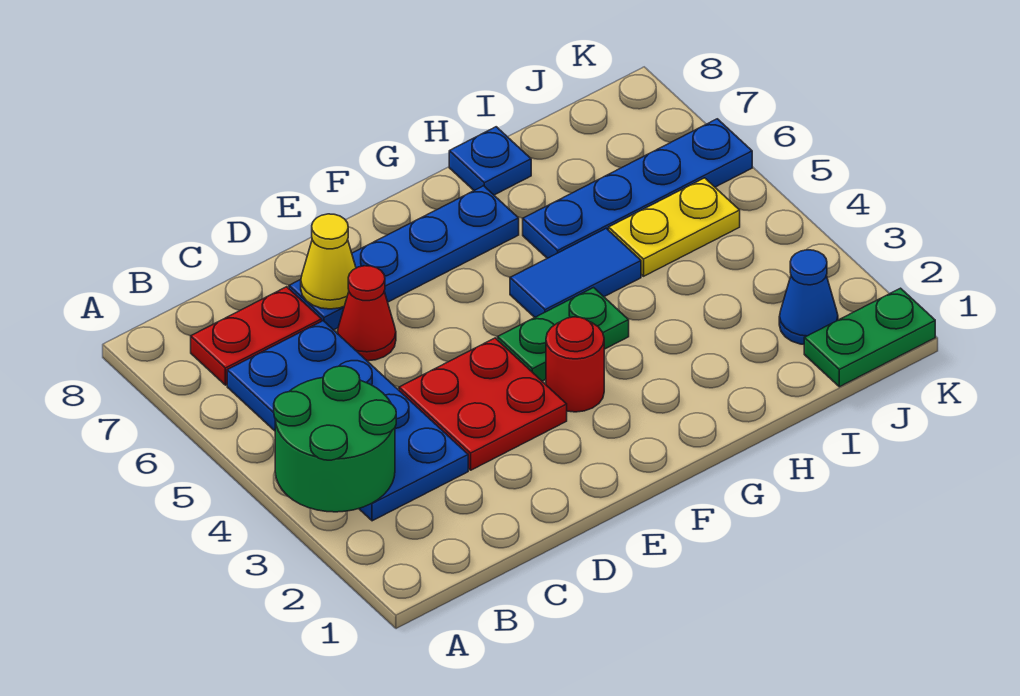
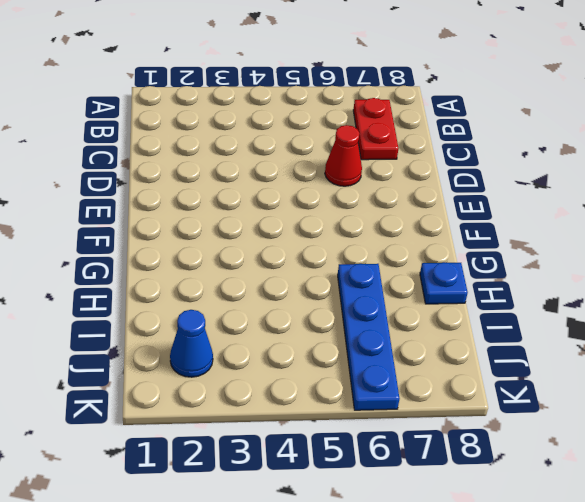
none -> blue 2x4 plate [227,321,468,521]
none -> red 2x2 plate [399,338,567,470]
none -> blue 1x4 plate [289,186,519,330]

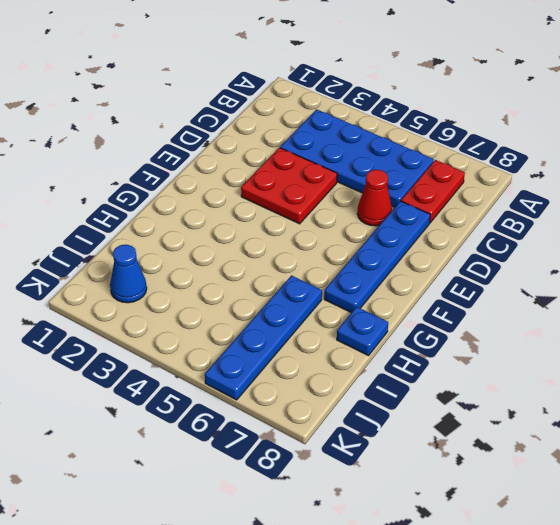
none -> red 1x1 round brick [546,317,604,412]
none -> green 1x2 plate [498,288,629,381]
none -> blue 1x2 tile [510,229,641,317]

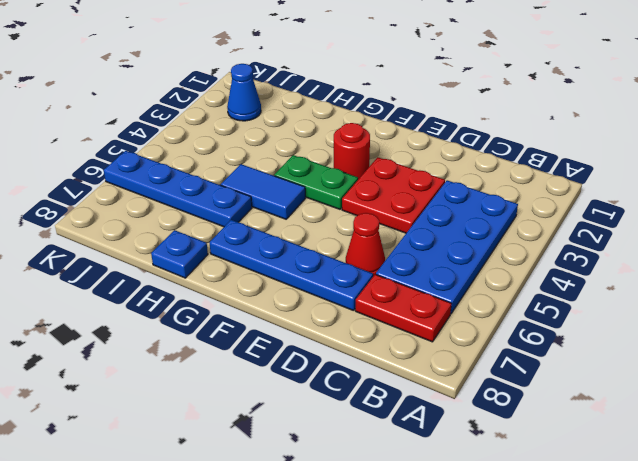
none -> yellow 1x2 plate [609,178,740,276]
none -> green 1x2 plate [804,288,935,387]
none -> green 2x2 round brick [274,366,396,512]

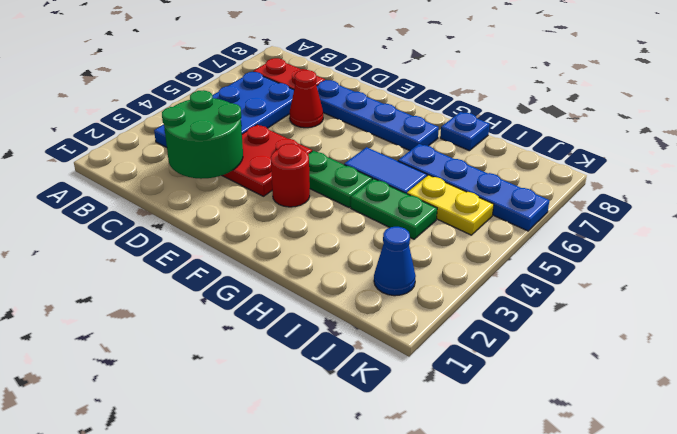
green 2x2 round brick [162,90,243,179] -> green 2x2 round brick moved to [274,366,396,512]
green 1x2 plate [351,179,437,239] -> green 1x2 plate moved to [804,288,935,387]
none -> yellow 1x1 cone [301,214,356,309]

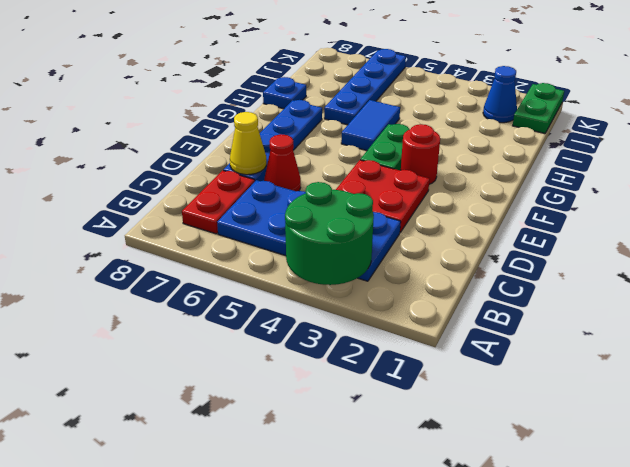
none -> yellow 1x2 plate [609,178,740,276]

